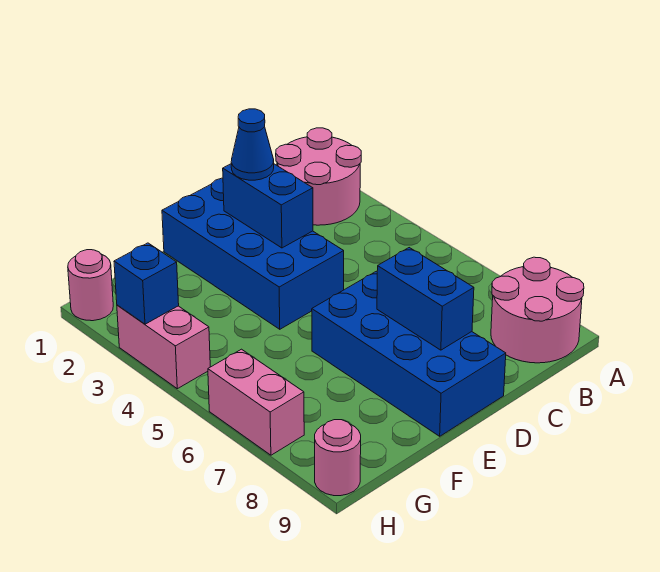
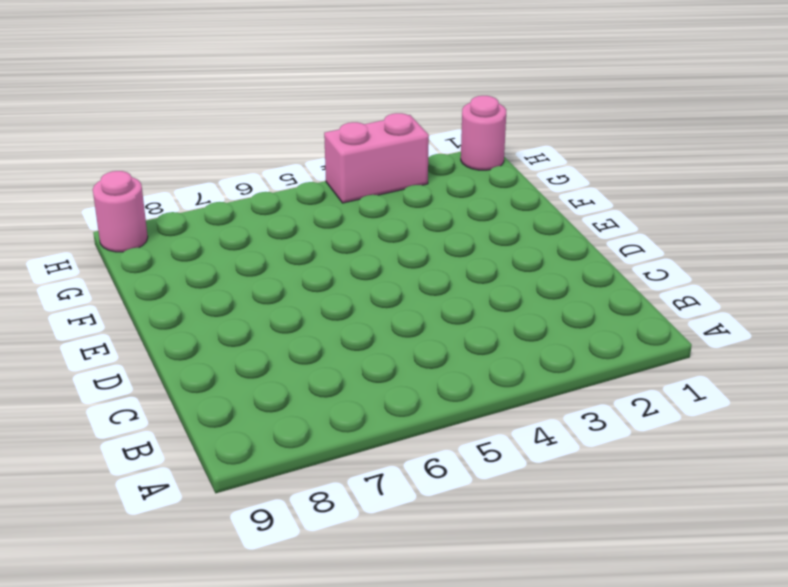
none -> pink 2x2 round brick [276,128,361,225]
none -> pink 2x2 round brick [491,257,584,363]
none -> blue 2x4 brick [162,178,344,329]

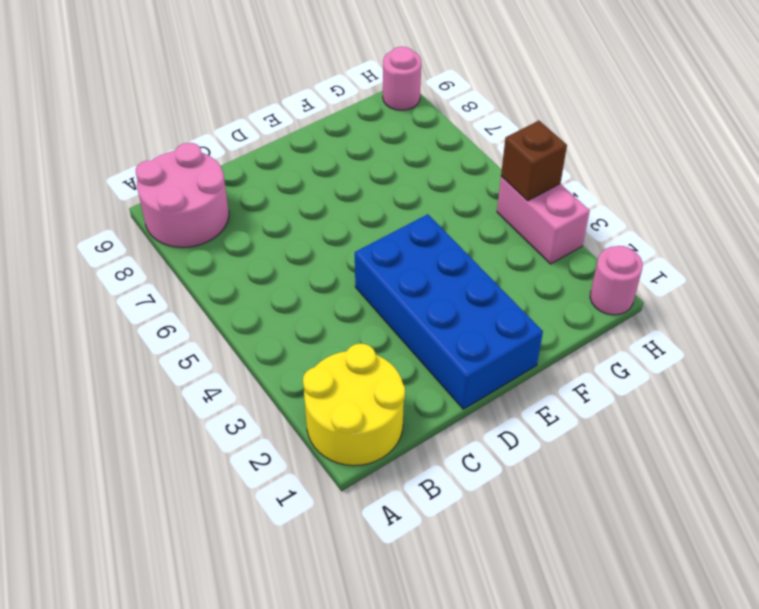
yellow 2x2 round brick [303,344,405,466] -> pink 2x2 round brick [276,128,361,225]
brown 1x1 brick [501,121,567,201] -> none
none -> blue 2x4 brick [312,271,506,436]
none -> pink 1x2 brick [208,349,304,455]
none -> blue 1x2 brick [223,164,313,248]

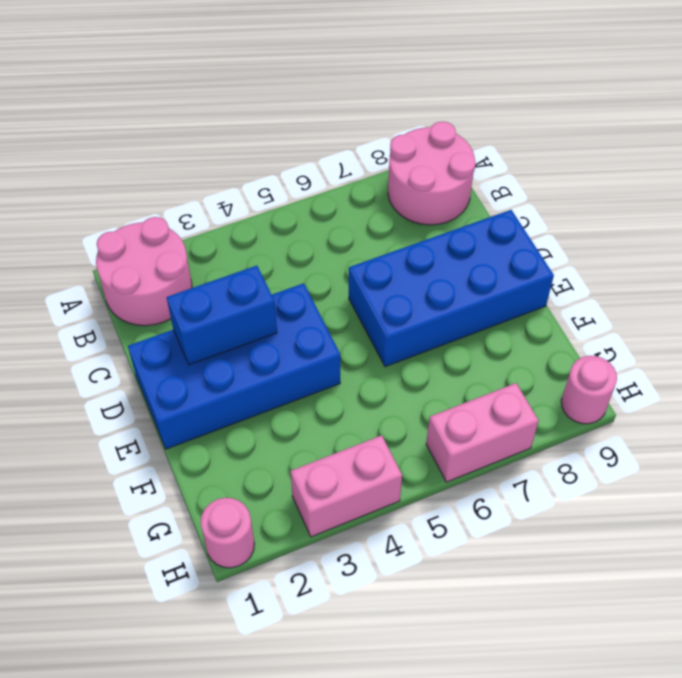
none -> blue 1x2 brick [377,248,474,350]
none -> blue 1x1 brick [114,243,179,324]
none -> blue 1x1 cone [231,109,274,180]

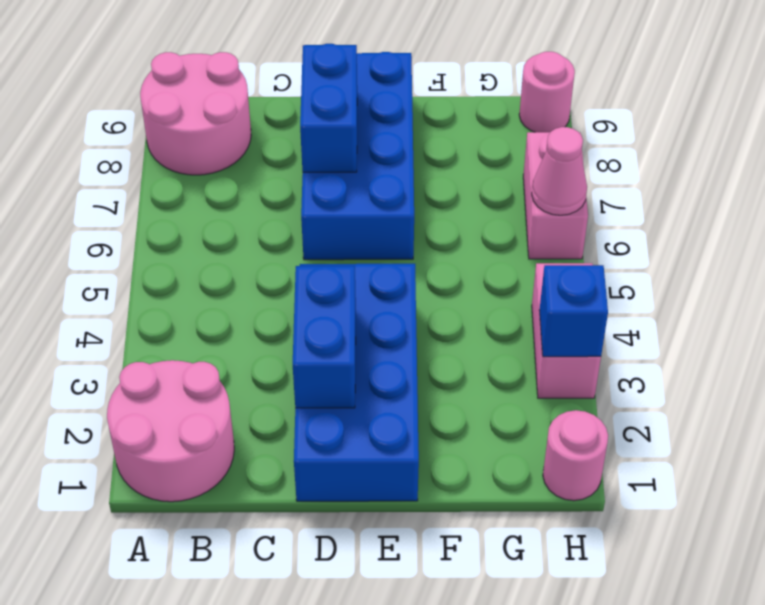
pink 1x1 cone [532,127,587,215] -> none
none -> blue 1x1 cone [231,109,274,180]

